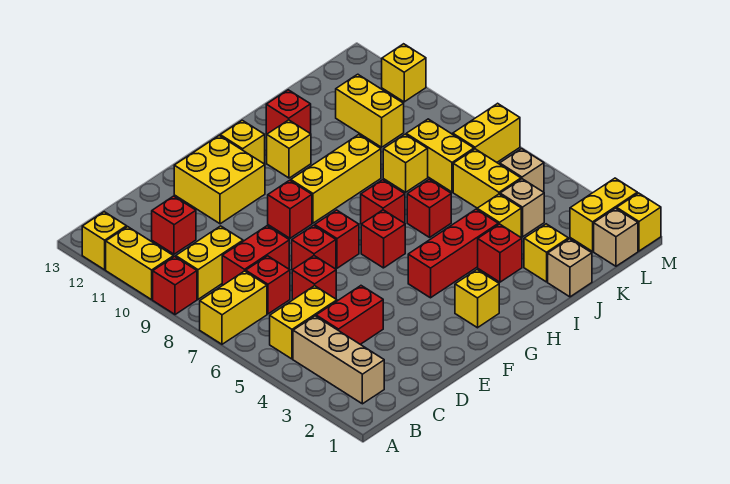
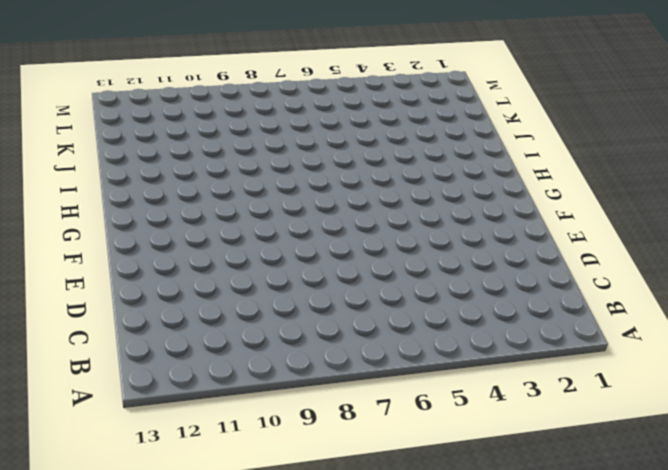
none -> yellow 1x2 brick [200,271,267,344]
none -> red 1x1 brick [153,256,197,315]
none -> yellow 1x2 brick [106,227,174,300]
none -> yellow 1x1 brick [82,212,127,270]

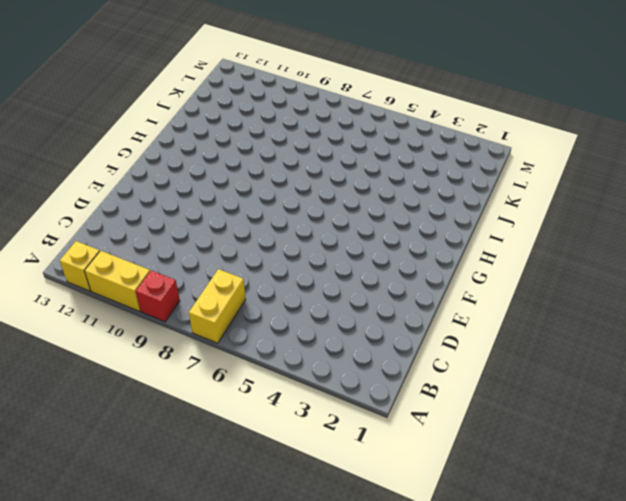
none -> tan 1x3 brick [293,316,384,404]
none -> yellow 1x2 brick [270,286,337,359]
none -> yellow 1x2 brick [176,226,243,299]
none -> red 1x2 brick [316,286,383,344]

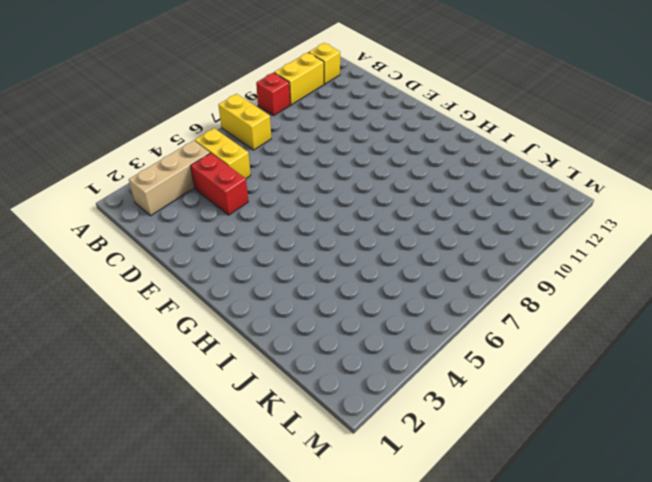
none -> yellow 1x2 brick [176,226,243,299]
none -> red 1x1 brick [246,256,290,314]
none -> red 1x2 brick [222,226,289,285]
none -> red 1x1 brick [152,196,196,254]

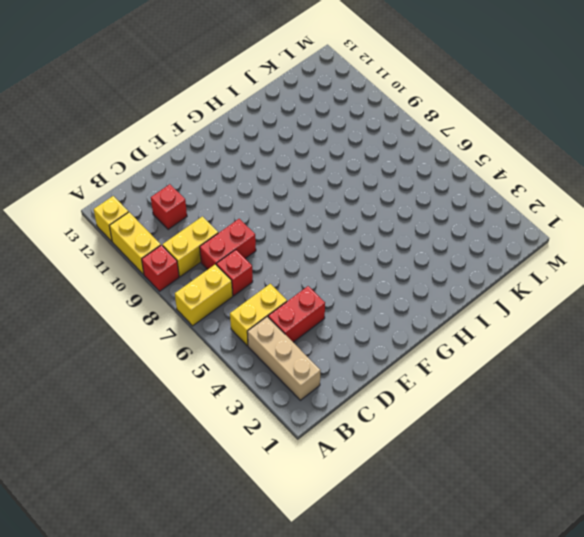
none -> red 1x1 brick [292,256,336,300]
none -> red 1x1 brick [292,225,336,270]
none -> yellow 2x2 brick [174,136,265,224]
none -> red 1x1 brick [315,210,359,268]

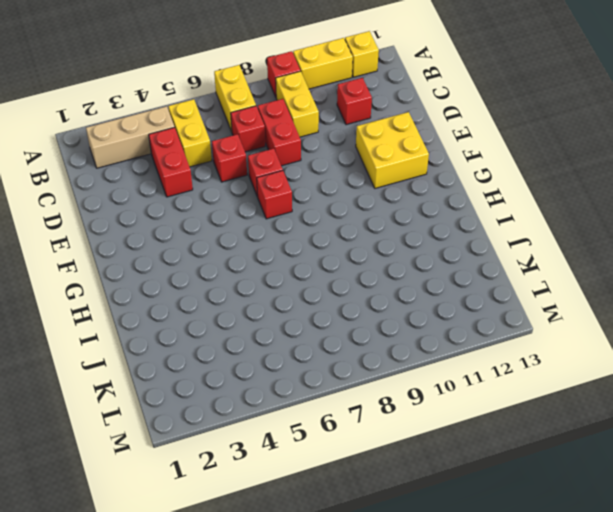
none -> red 1x1 brick [268,180,312,238]
none -> yellow 1x1 brick [455,270,499,328]
none -> red 1x3 brick [408,209,498,298]
none -> red 1x1 brick [361,210,405,268]

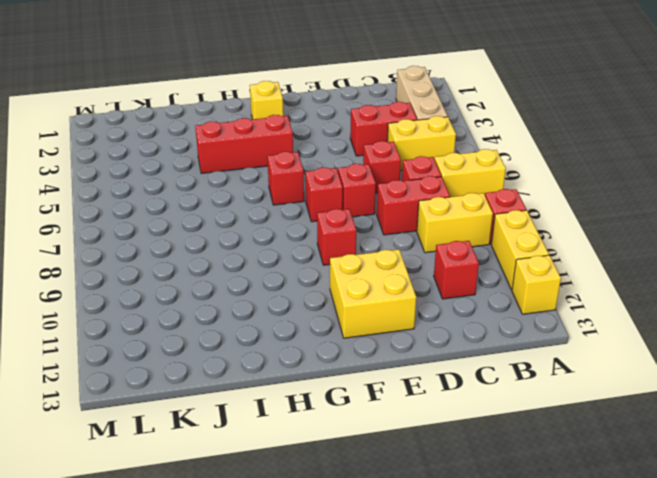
none -> yellow 1x3 brick [291,135,381,223]
none -> yellow 1x1 brick [220,120,265,164]
none -> red 1x1 brick [361,180,405,224]
none -> yellow 1x1 brick [267,120,311,178]

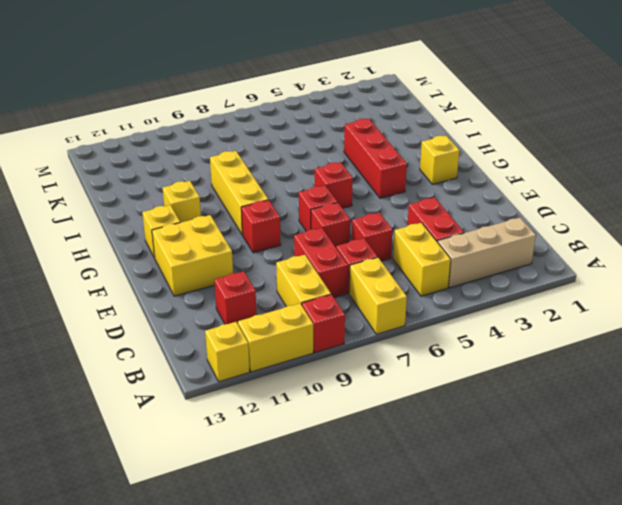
none -> red 1x1 brick [361,180,405,224]
none -> red 1x1 brick [478,224,522,282]
none -> red 1x1 brick [407,179,451,237]
none -> red 1x1 brick [266,90,311,134]

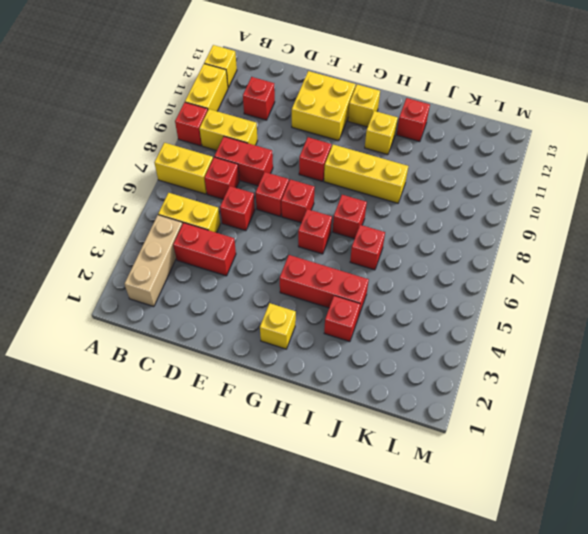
none -> tan 1x1 brick [548,239,592,297]
none -> yellow 1x1 brick [524,224,568,282]
none -> yellow 1x1 brick [477,194,521,237]
none -> yellow 1x1 brick [383,134,428,192]

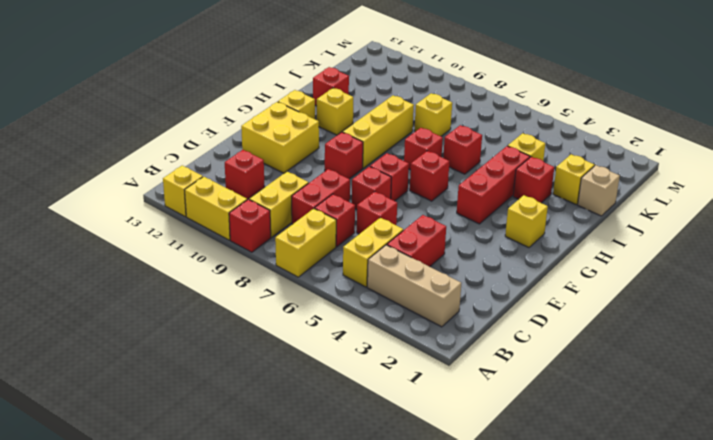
none -> tan 1x1 brick [500,179,544,237]
none -> yellow 1x2 brick [453,149,521,208]
none -> yellow 1x2 brick [406,119,474,192]
none -> yellow 1x2 brick [336,74,404,147]

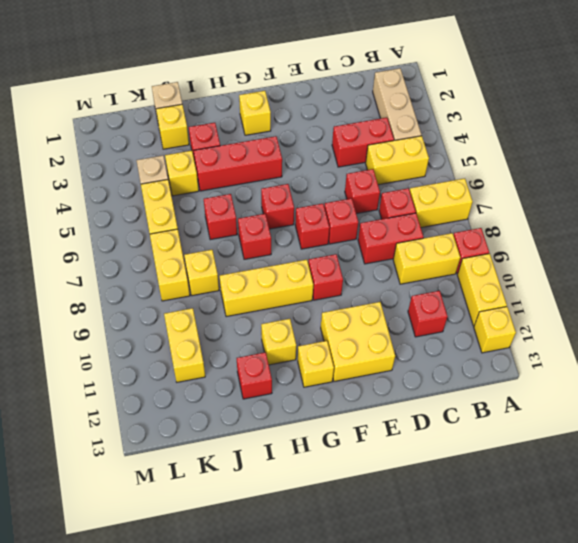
none -> tan 1x1 brick [594,208,638,266]
none -> yellow 1x2 brick [570,178,637,251]
none -> tan 1x1 brick [500,149,544,192]
none -> yellow 1x2 brick [453,103,520,162]

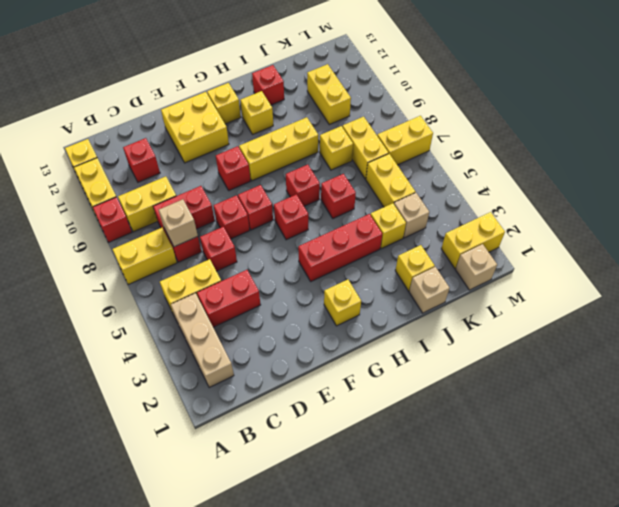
tan 1x1 brick [159,199,198,247] -> tan 1x1 brick moved to [500,149,544,192]
none -> red 1x1 brick [478,224,522,282]
none -> yellow 1x1 brick [617,193,661,251]
none -> yellow 1x1 brick [382,44,426,102]

